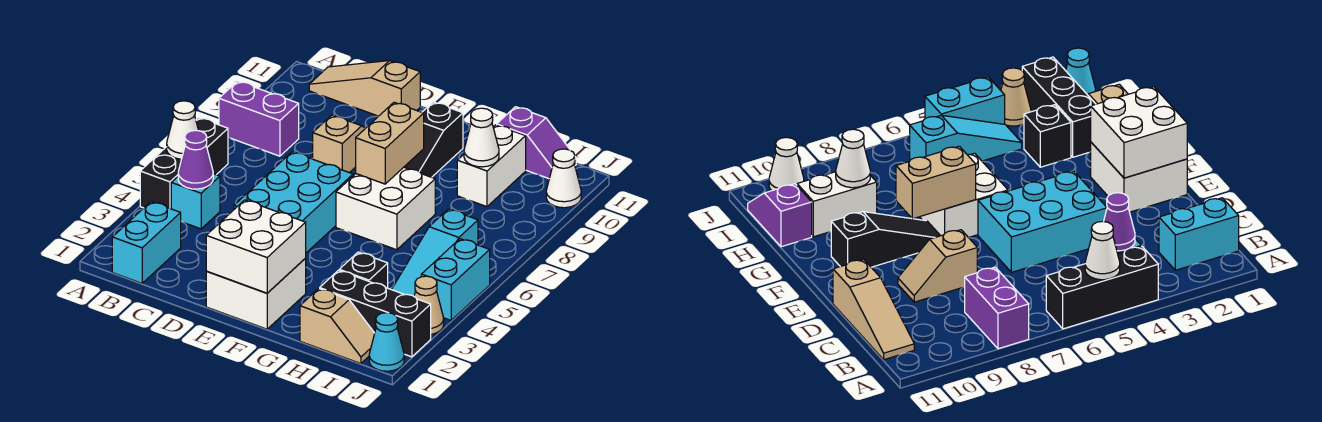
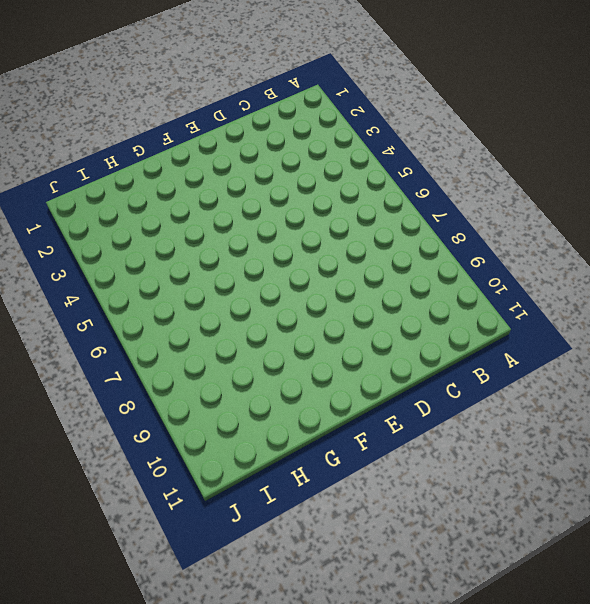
none -> black 1x3 brick [140,117,228,209]
none -> purple 1x2 brick [219,81,299,156]
none -> cyan 1x2 brick [112,202,181,283]

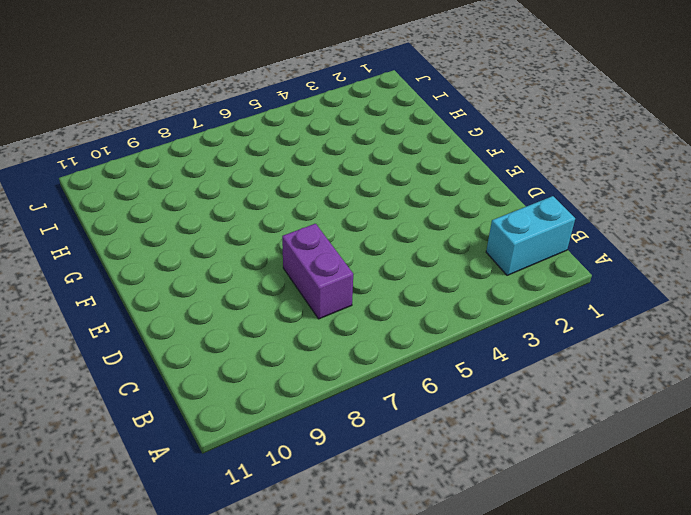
purple 1x2 brick [282,224,353,319] -> purple 1x2 brick moved to [219,81,299,156]
none -> black 1x3 brick [140,117,228,209]
none -> cyan 1x1 brick [171,174,220,229]
none -> tan 1x3 slope [309,61,420,116]

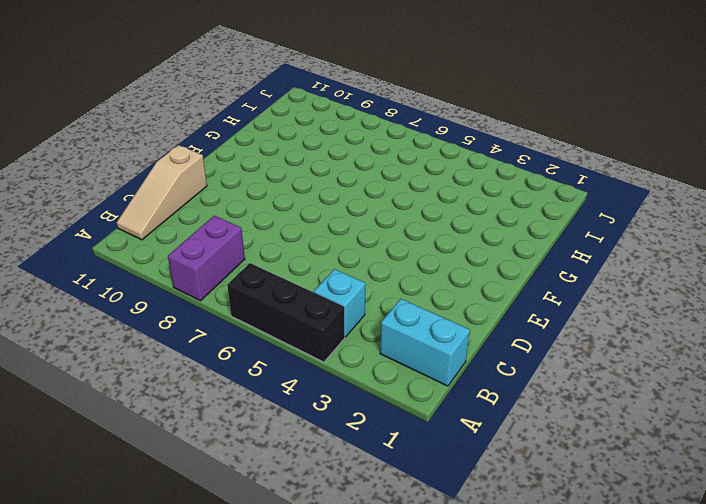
none -> cyan 2x3 brick [234,152,353,253]
none -> tan 1x2 slope [313,115,365,173]
none -> white 2x2 brick [206,259,306,329]

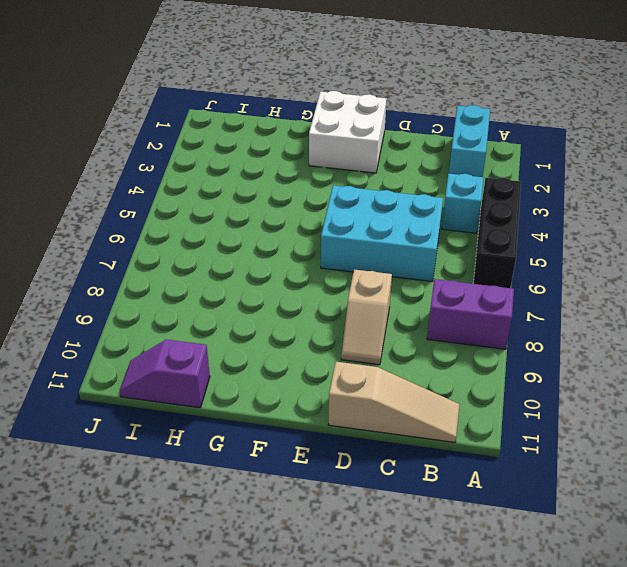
cyan 2x3 brick [321,186,443,281] -> cyan 2x3 brick turned to [234,152,353,253]
none -> white 2x2 brick [336,167,435,250]
none -> black 1x3 slope [404,102,463,177]
none -> tan 1x2 slope [300,289,375,364]

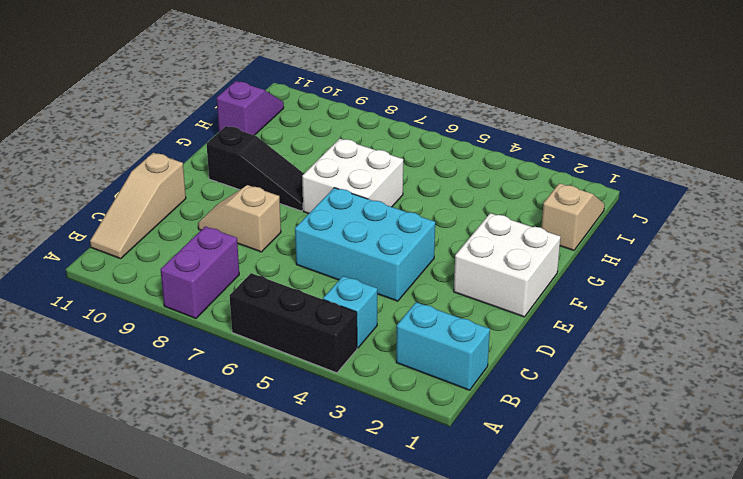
none -> black 1x3 brick [320,270,431,357]
none -> black 1x1 brick [339,252,388,288]
none -> white 1x2 brick [457,125,526,207]

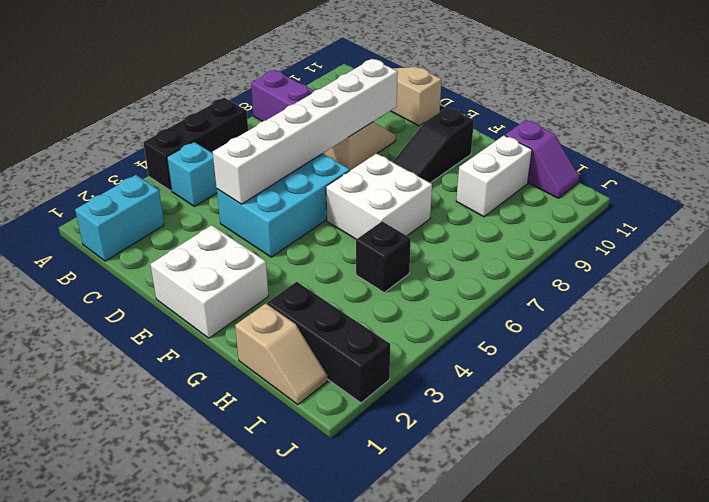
white 1x6 brick [213,59,398,204] -> none
black 1x1 brick [356,221,411,293] -> black 1x1 brick moved to [339,252,388,288]
none -> cyan 1x3 slope [392,209,478,296]
none -> cyan 1x1 cone [369,313,404,371]
none -> tan 1x1 cone [414,276,444,334]

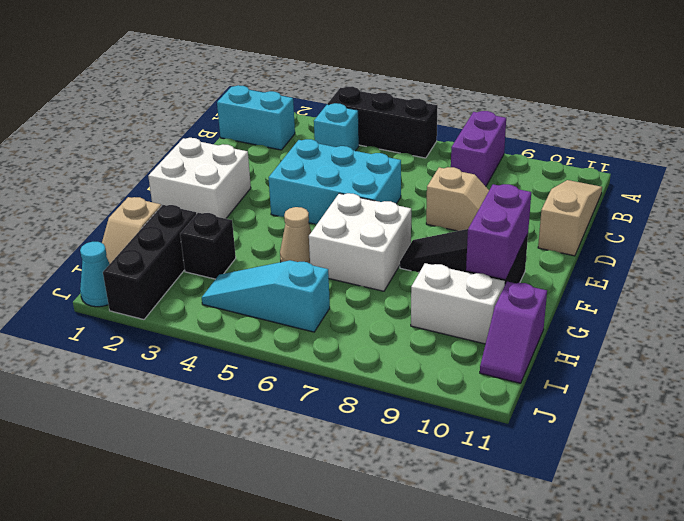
purple 1x2 brick [466,184,531,279] -> none
tan 1x1 cone [280,207,311,263] -> tan 1x1 cone moved to [414,276,444,334]
none -> cyan 1x2 brick [421,239,490,320]
none -> white 1x1 cone [546,149,581,208]
none -> white 1x1 cone [167,101,199,159]

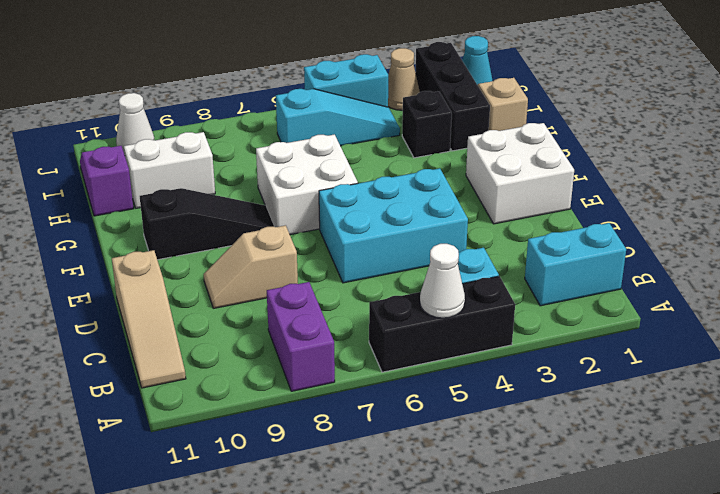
none -> purple 1x1 cone [178,130,213,189]
none -> white 2x2 brick [206,200,306,293]
none -> tan 1x2 brick [356,102,424,184]

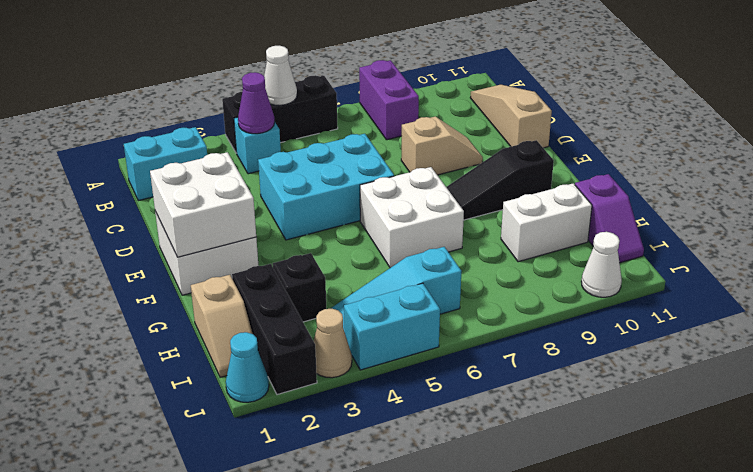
none -> tan 1x2 brick [356,102,424,184]
none -> white 1x1 cone [464,108,499,167]

